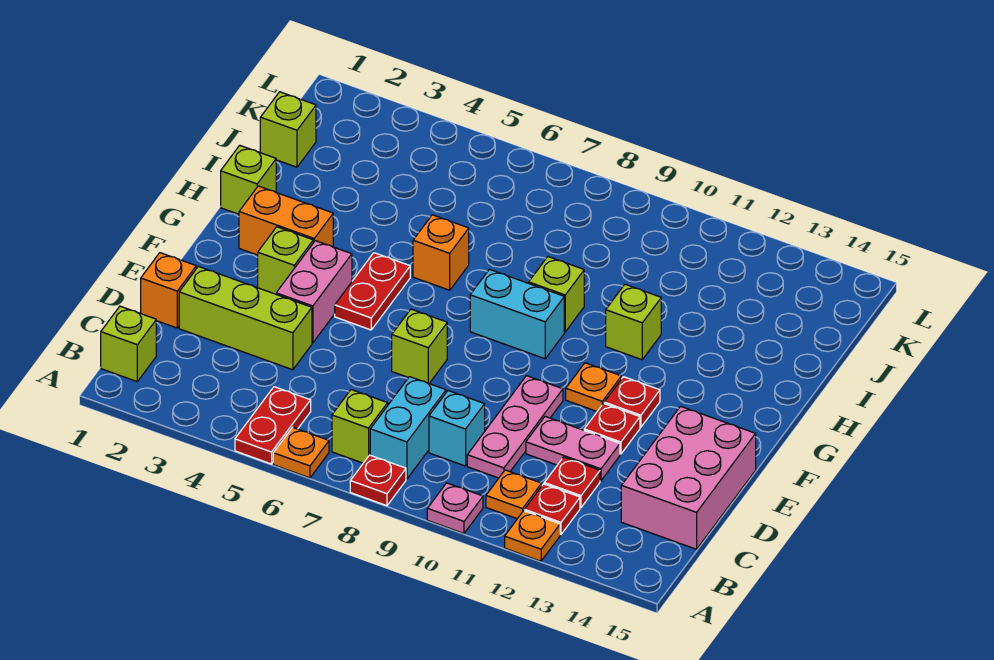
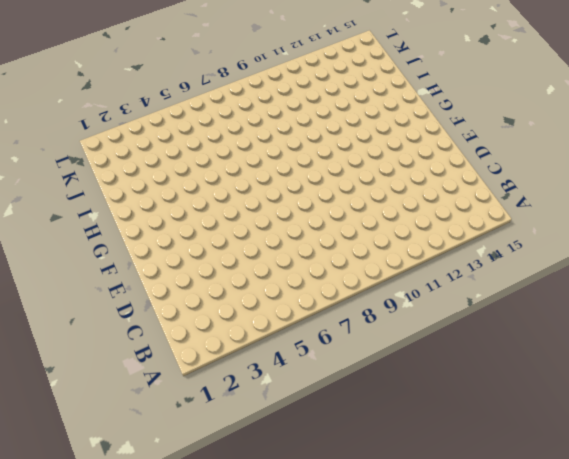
none -> red 1x2 plate [235,387,311,464]
none -> orange 1x1 plate [273,427,329,478]
none -> red 1x1 plate [350,455,406,506]
none -> pink 1x1 plate [427,483,483,533]

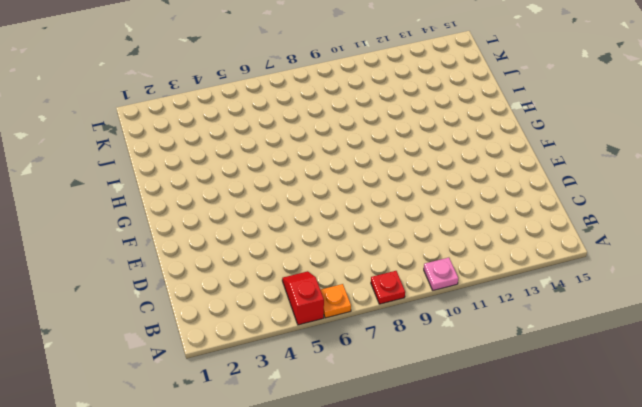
red 1x2 slope [282,271,324,325] -> red 1x2 plate [235,387,311,464]
none -> orange 1x1 plate [505,511,560,561]
none -> lime 1x1 brick [101,306,156,381]
none -> lime 1x1 brick [332,390,388,463]
none -> cyan 1x2 brick [370,377,446,479]

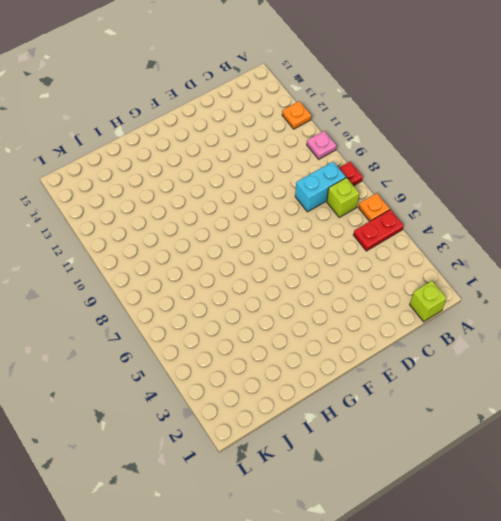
none -> orange 1x1 plate [486,470,542,519]
none -> red 1x1 plate [524,484,580,534]
none -> cyan 1x1 brick [429,391,485,466]
none -> pink 1x3 plate [467,376,563,478]

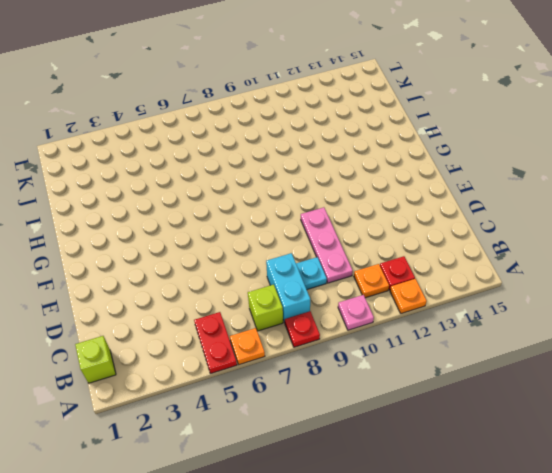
cyan 1x1 plate [296,257,327,289] -> cyan 1x1 brick [429,391,485,466]
none -> red 1x1 plate [544,457,600,508]
none -> pink 2x3 brick [621,406,756,549]
none -> orange 1x1 brick [141,253,196,328]
none -> lime 1x3 brick [179,266,312,370]

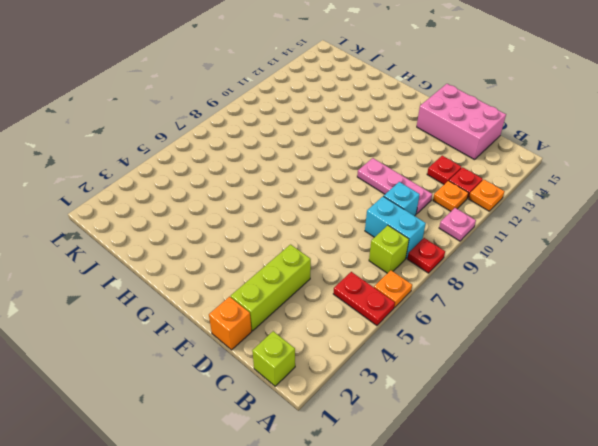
none -> pink 1x2 plate [526,417,620,481]
none -> pink 1x2 brick [276,241,352,343]
none -> lime 1x1 brick [392,309,447,383]
none -> red 1x1 plate [584,404,640,454]

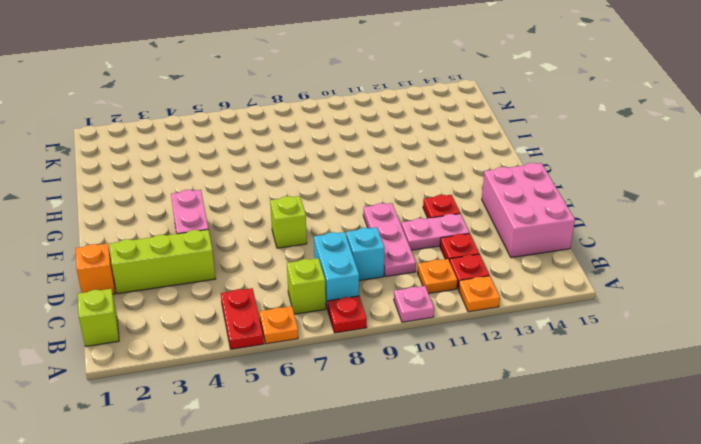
none -> lime 1x1 brick [258,227,313,294]
none -> red 1x2 plate [335,253,410,330]
none -> orange 1x1 plate [566,363,621,411]
none -> red 1x1 plate [604,377,660,427]

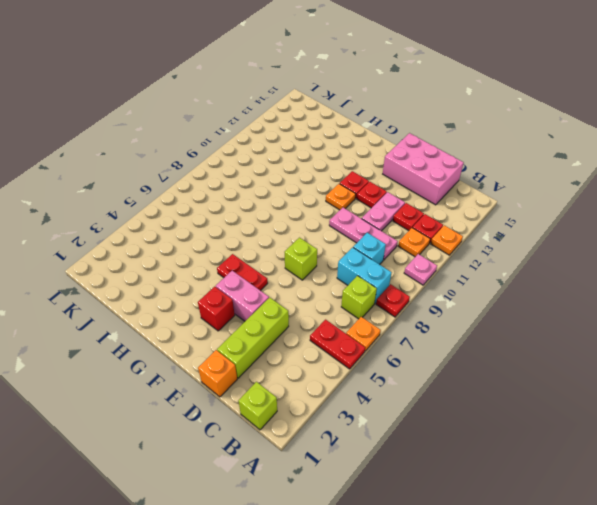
red 1x1 brick [198,287,235,331] -> lime 1x1 brick [258,227,313,294]
none -> orange 1x2 brick [239,186,333,255]
none -> cyan 1x2 brick [470,269,564,359]
none -> lime 1x1 brick [221,145,276,214]
none -> orange 1x1 brick [413,215,469,290]

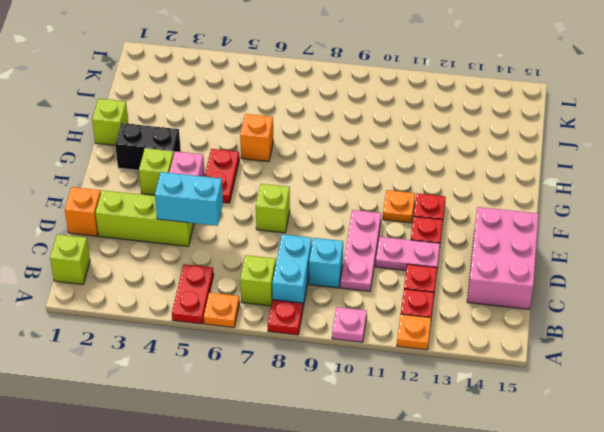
cyan 1x2 brick [155,172,223,226] -> cyan 1x2 brick moved to [470,269,564,359]
black 1x2 brick [115,123,181,170] -> orange 1x2 brick [239,186,333,255]
none -> orange 1x1 plate [486,470,542,519]
none -> lime 1x1 brick [529,257,584,332]
none -> lime 1x1 brick [606,284,661,360]
none -> lime 1x1 brick [260,92,316,167]

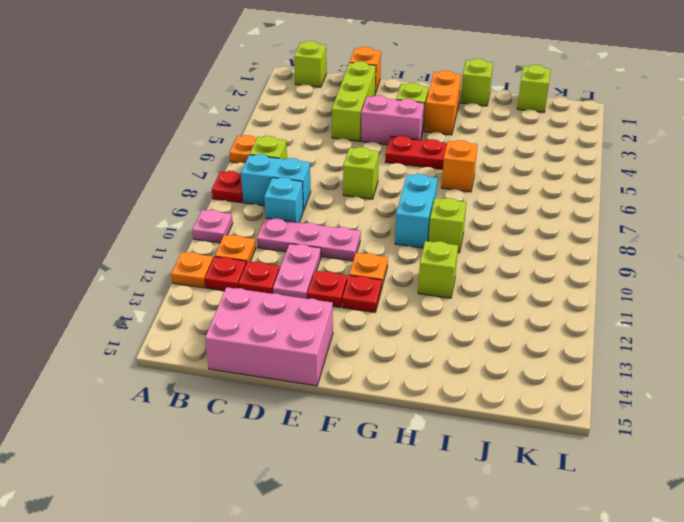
none -> red 1x2 plate [235,387,311,464]

